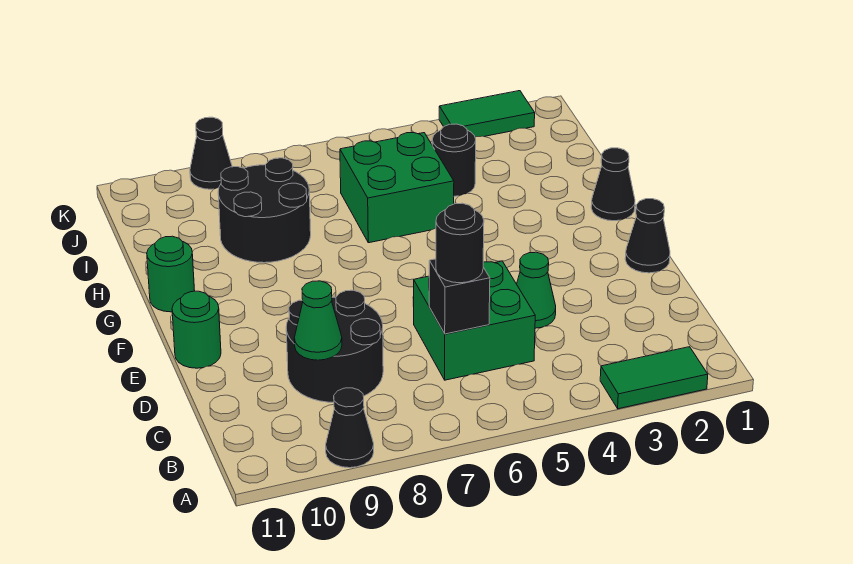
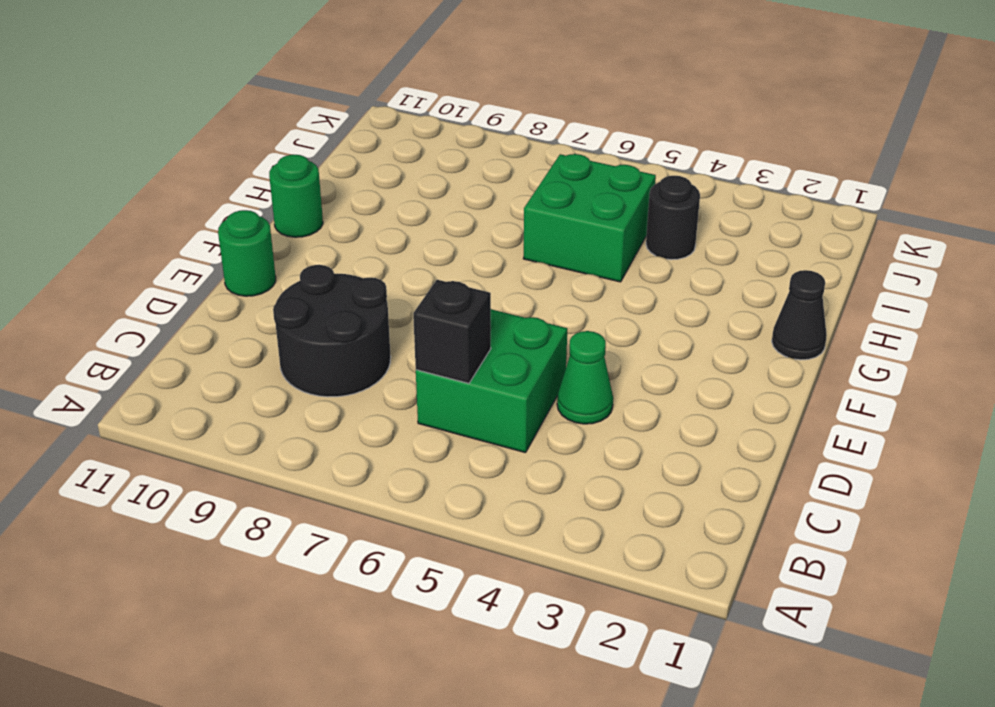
none -> green 1x2 tile [600,347,708,409]
none -> black 1x1 cone [326,388,374,468]
none -> black 1x1 cone [625,199,670,273]

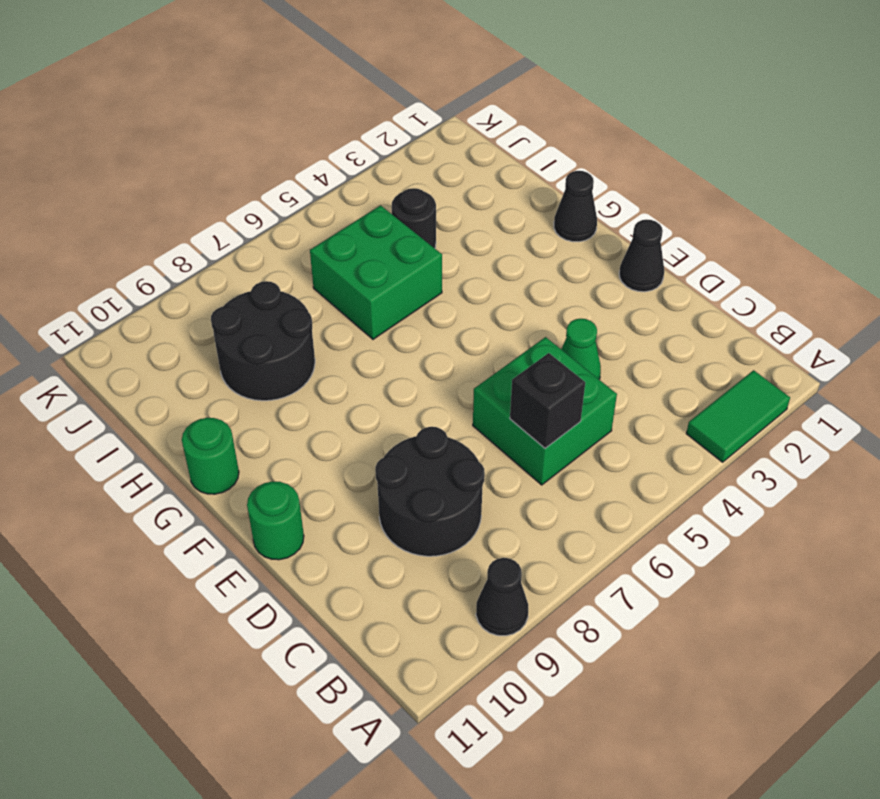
none -> green 1x2 tile [439,91,535,137]
none -> black 1x1 cone [190,117,232,189]
none -> green 1x1 cone [294,281,342,360]

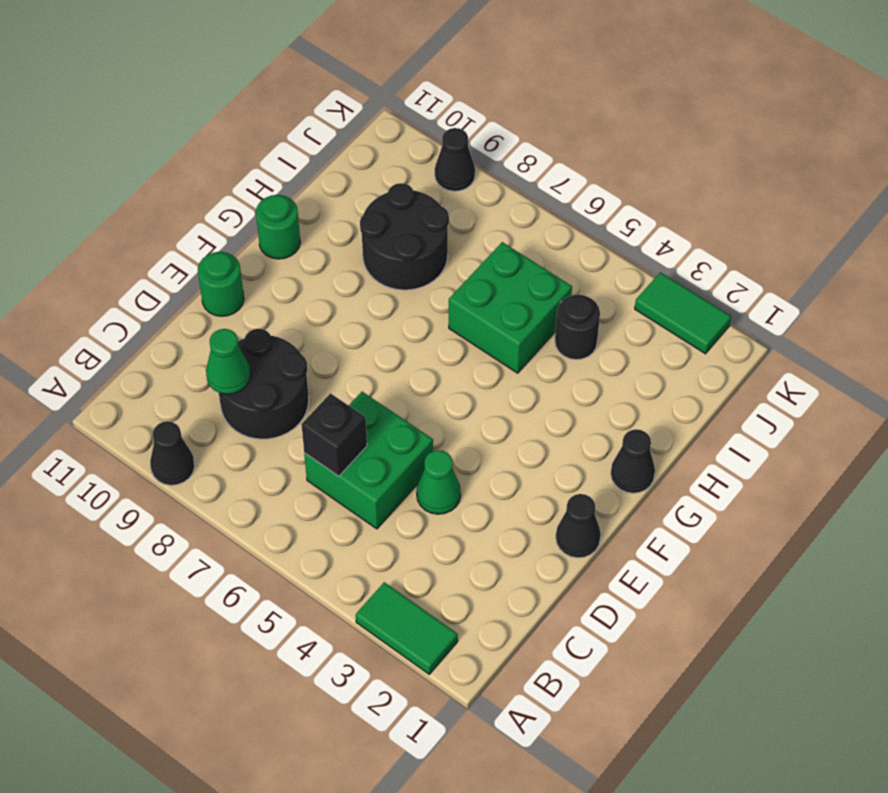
none -> black 1x1 round brick [436,203,484,283]

